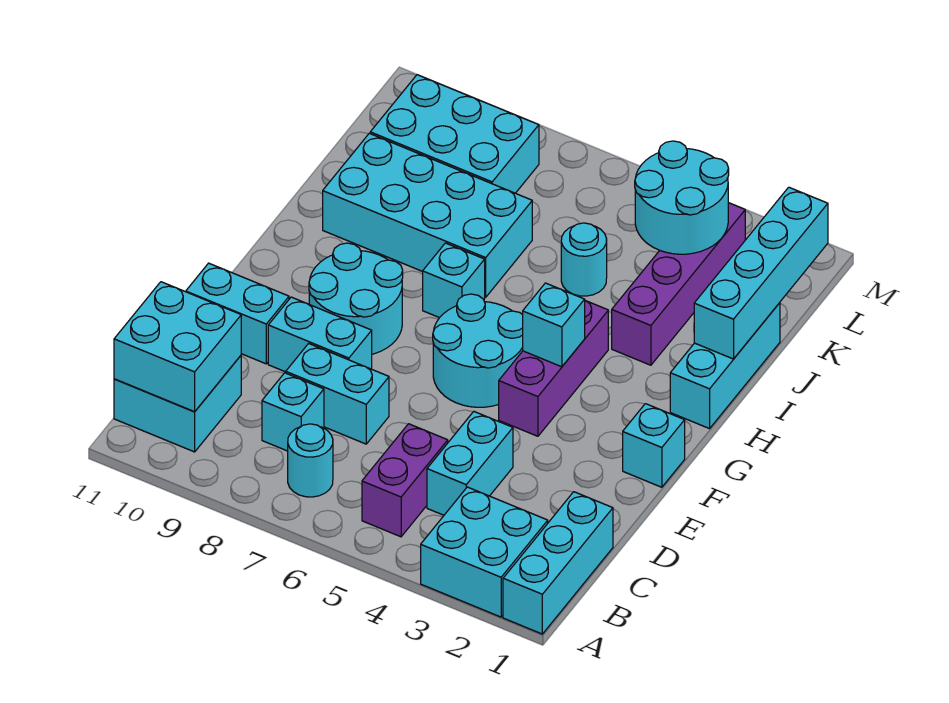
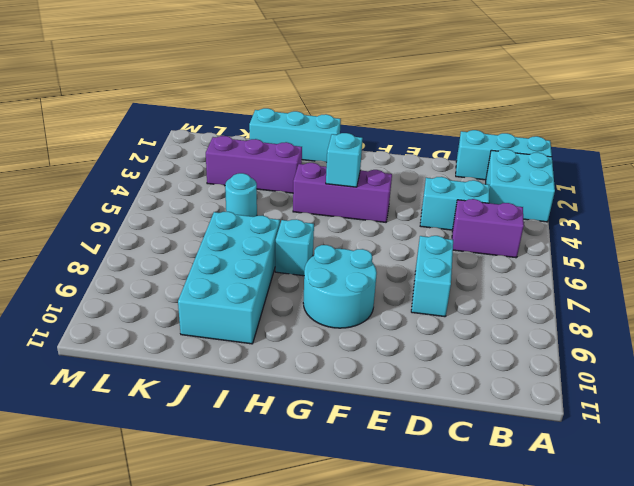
purple 1x3 brick [206,136,302,193] -> purple 1x4 brick [612,203,745,365]
none -> cyan 1x1 round brick [288,424,333,497]
none -> cyan 2x2 brick [114,356,241,452]
none -> cyan 1x1 brick [262,373,324,451]

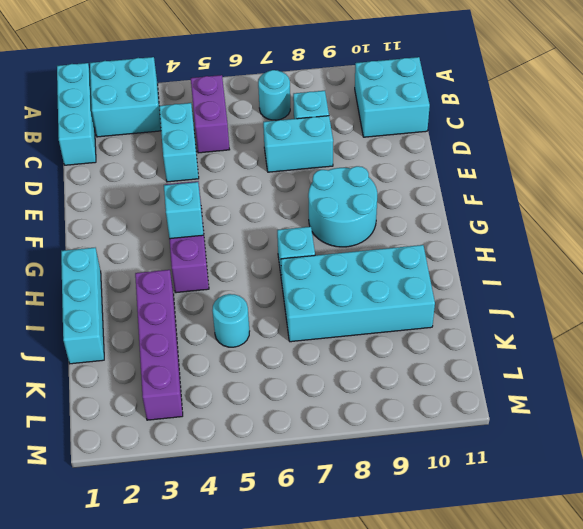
none -> cyan 1x2 brick [268,297,372,372]
none -> cyan 1x2 brick [186,263,289,364]
none -> cyan 1x1 brick [623,404,685,487]

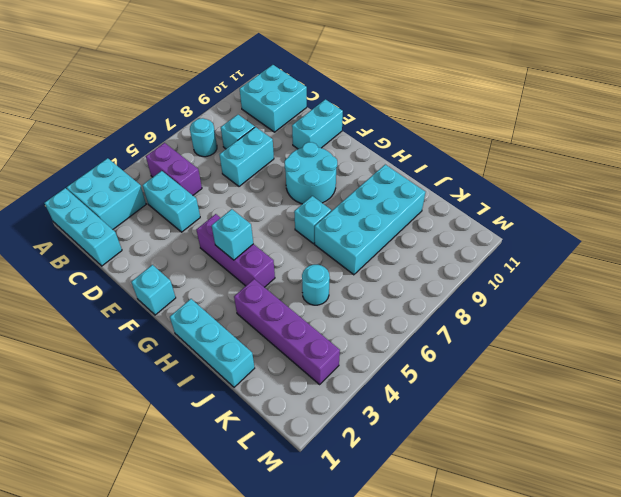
none -> cyan 1x2 brick [268,297,372,372]
none -> cyan 2x2 round brick [433,294,523,407]
none -> cyan 2x3 brick [370,75,539,193]

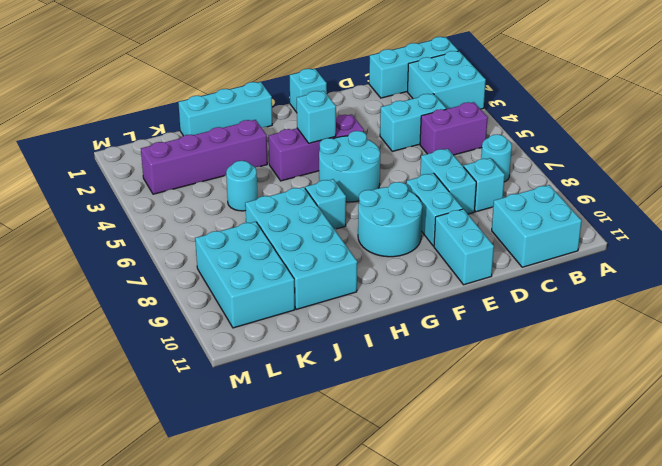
none -> cyan 2x2 brick [114,282,241,412]
none -> cyan 1x4 brick [694,187,828,359]
none -> cyan 2x2 round brick [635,141,729,254]

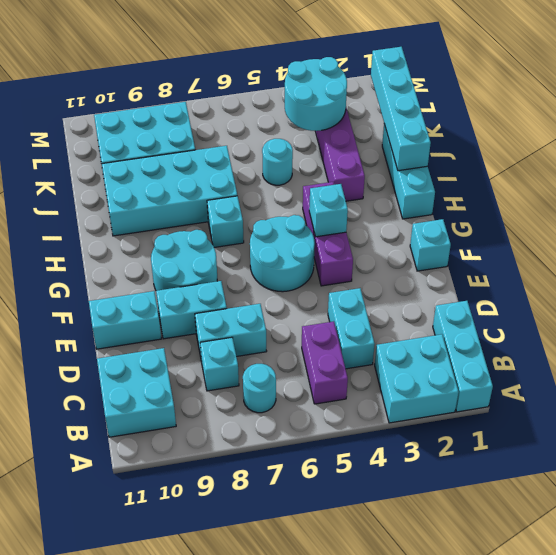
none -> cyan 2x2 brick [114,282,241,412]

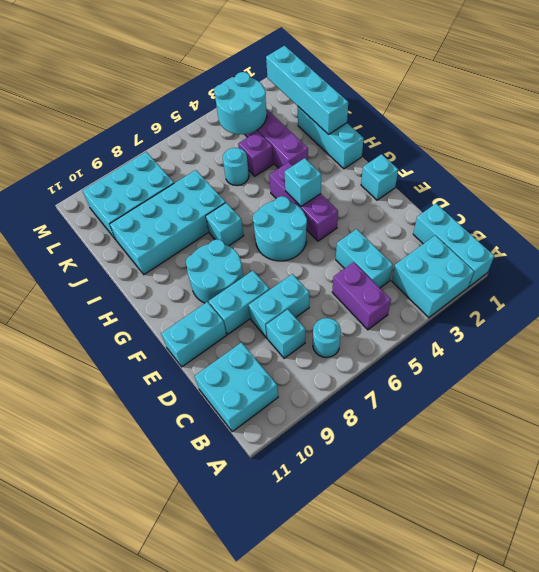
purple 1x1 brick [238,131,273,176] -> none
none -> cyan 2x2 brick [114,282,241,412]

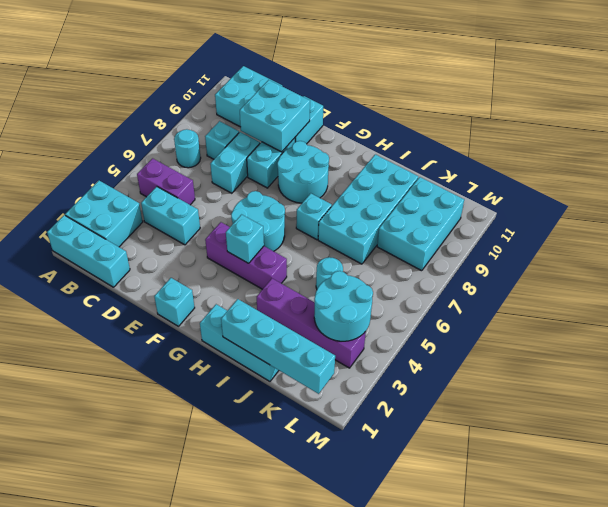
cyan 2x2 brick [240,80,310,152] -> cyan 2x2 brick moved to [114,282,241,412]

